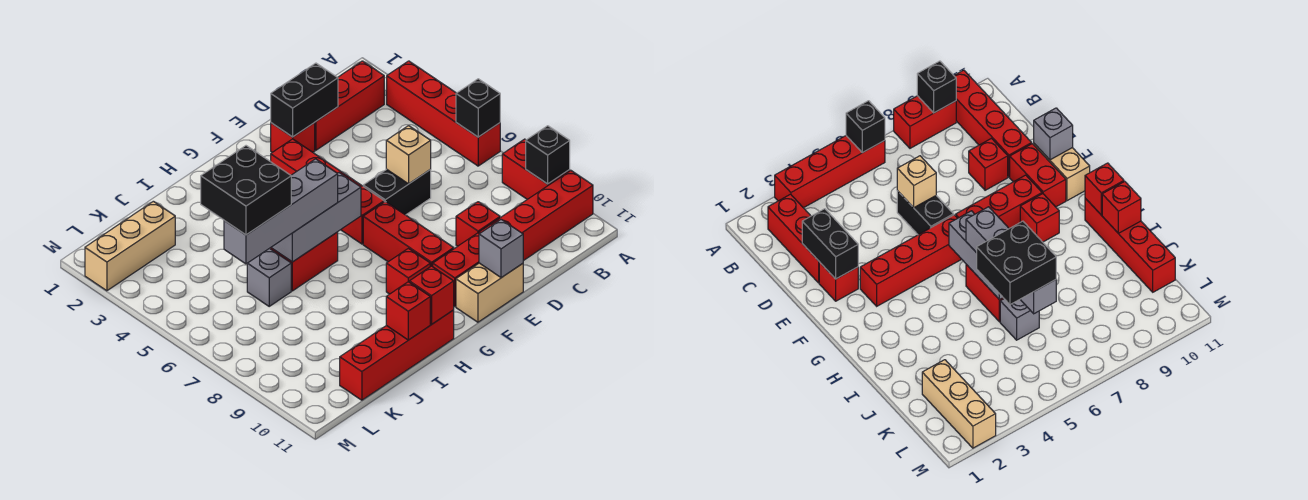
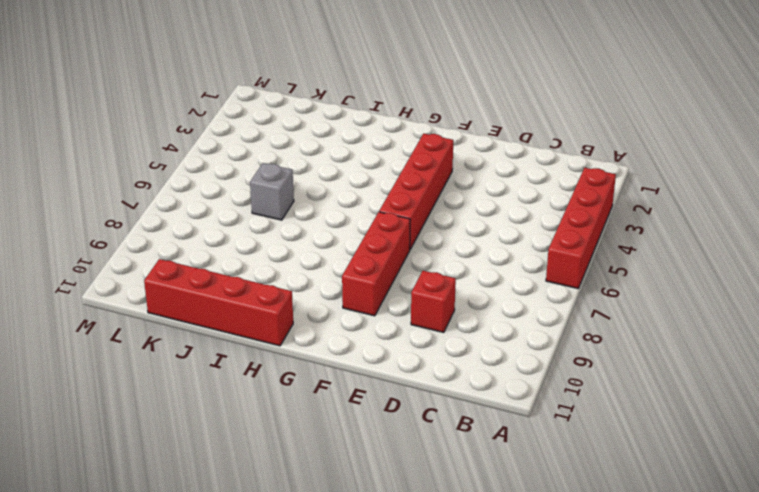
none -> red 1x2 brick [502,139,570,199]
none -> red 1x4 brick [479,171,593,261]
none -> red 1x3 brick [314,61,384,150]

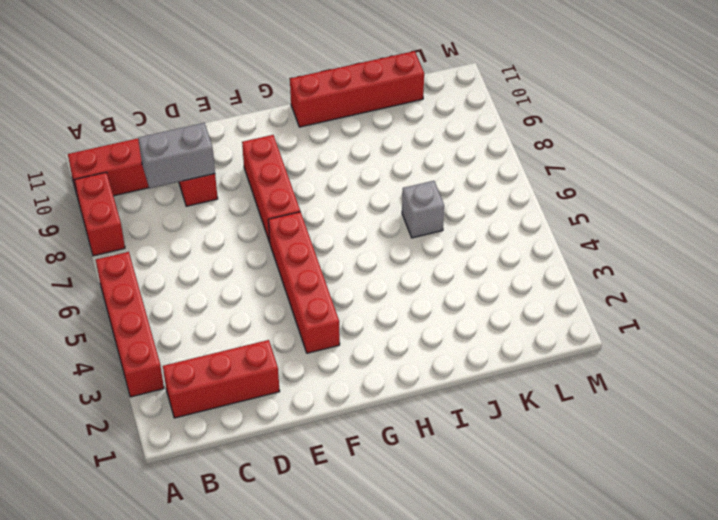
grey 1x2 brick [138,123,215,188] -> none
none -> black 1x2 brick [363,169,431,215]
none -> red 1x1 brick [271,123,315,152]
none -> red 1x2 brick [433,233,479,306]

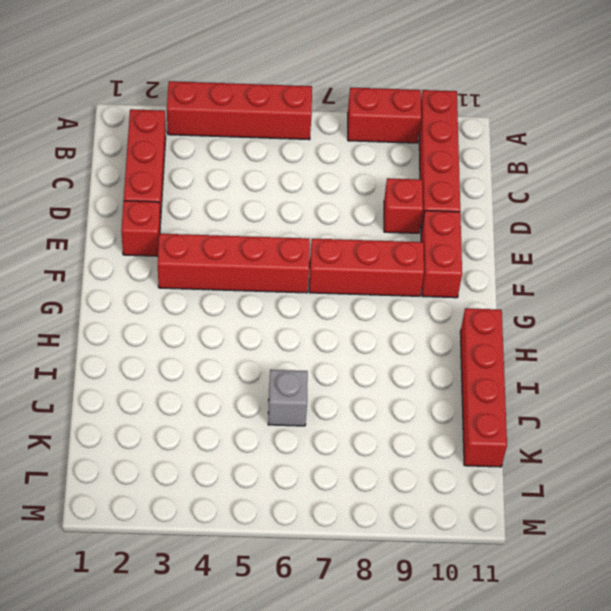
none -> black 1x2 brick [363,169,431,215]
none -> tan 1x2 brick [456,263,523,322]
none -> red 1x1 brick [386,248,430,294]

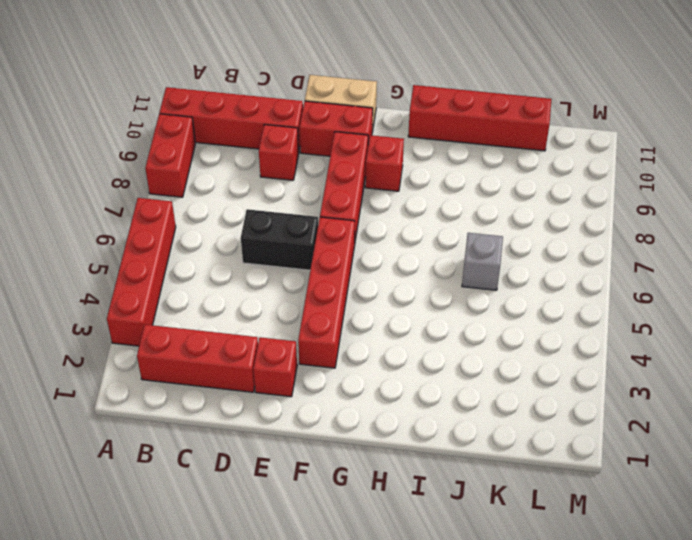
none -> red 1x2 brick [270,232,338,291]
none -> tan 1x3 brick [85,201,175,291]
none -> black 1x1 brick [456,79,500,137]

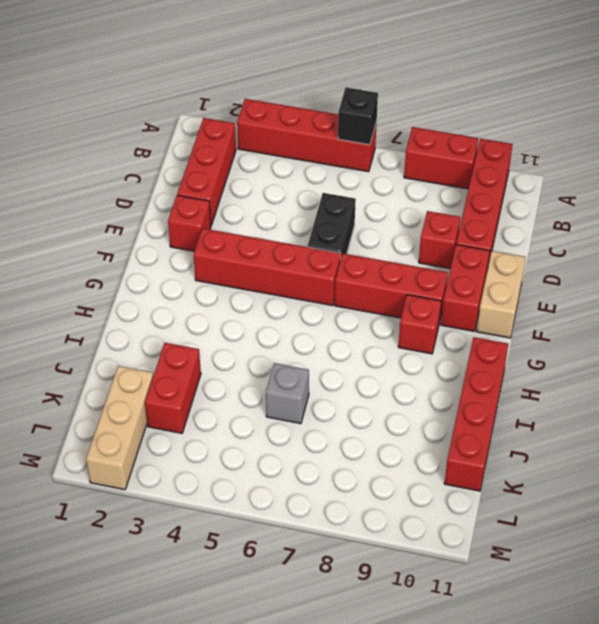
red 1x2 brick [145,343,201,433] -> red 1x2 brick moved to [270,232,338,291]
none -> black 1x1 brick [526,126,570,184]
none -> black 1x2 brick [271,63,338,137]
none -> tan 1x1 brick [386,126,431,184]

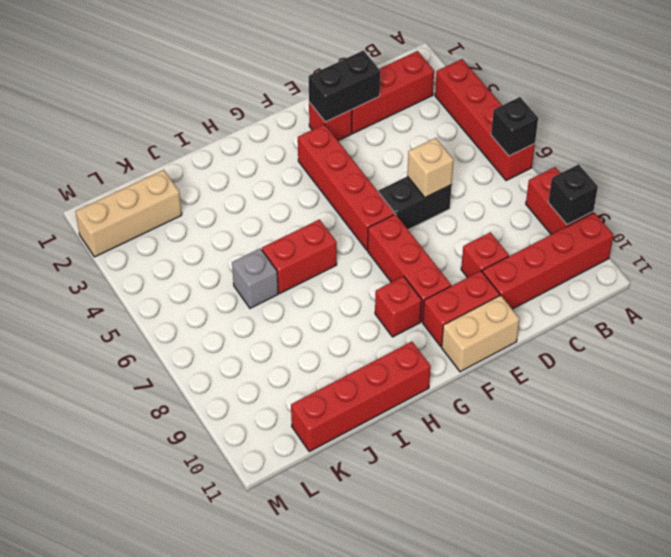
none -> grey 1x1 brick [479,219,523,278]
none -> grey 1x3 brick [271,173,361,262]
none -> red 1x1 brick [409,266,454,324]

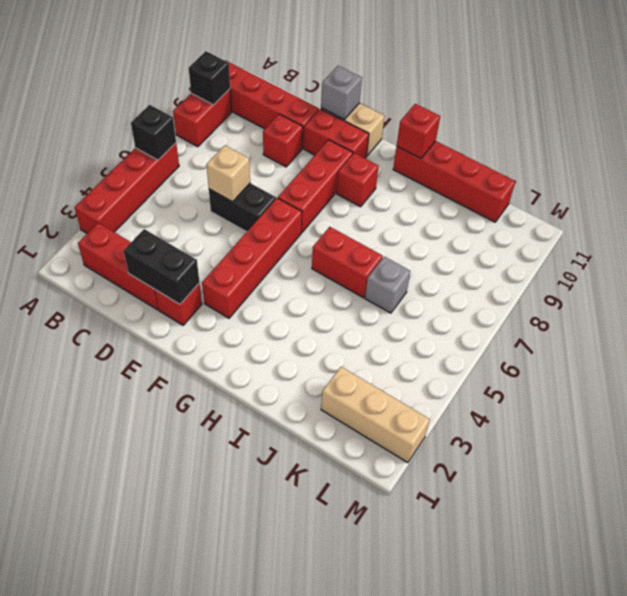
none -> grey 1x3 brick [271,173,361,262]
none -> red 1x1 brick [386,282,430,340]
none -> grey 1x4 brick [224,159,338,264]

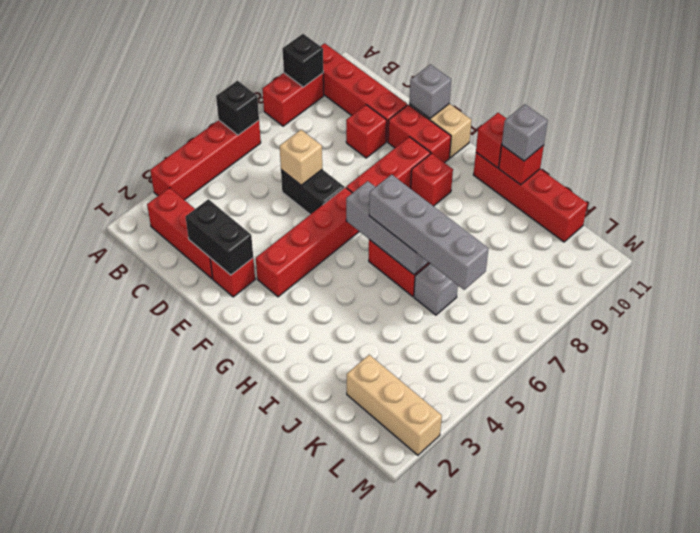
grey 1x1 brick [502,104,548,161] -> none
none -> black 2x2 brick [201,146,291,235]

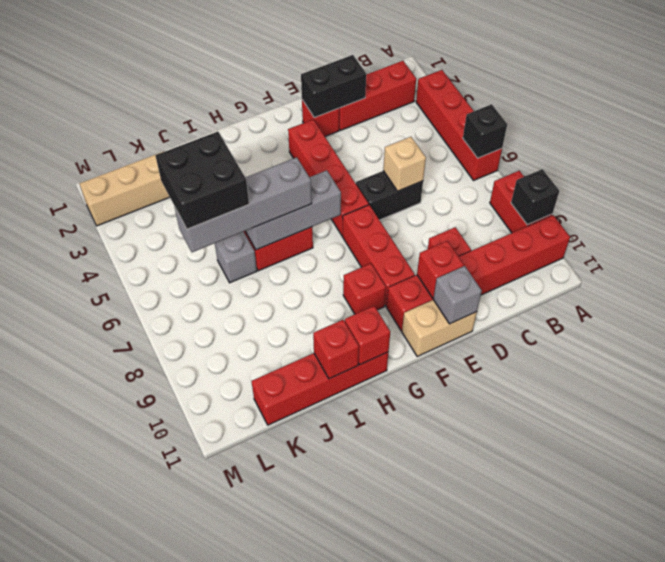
red 1x1 brick [417,241,464,298] -> none

